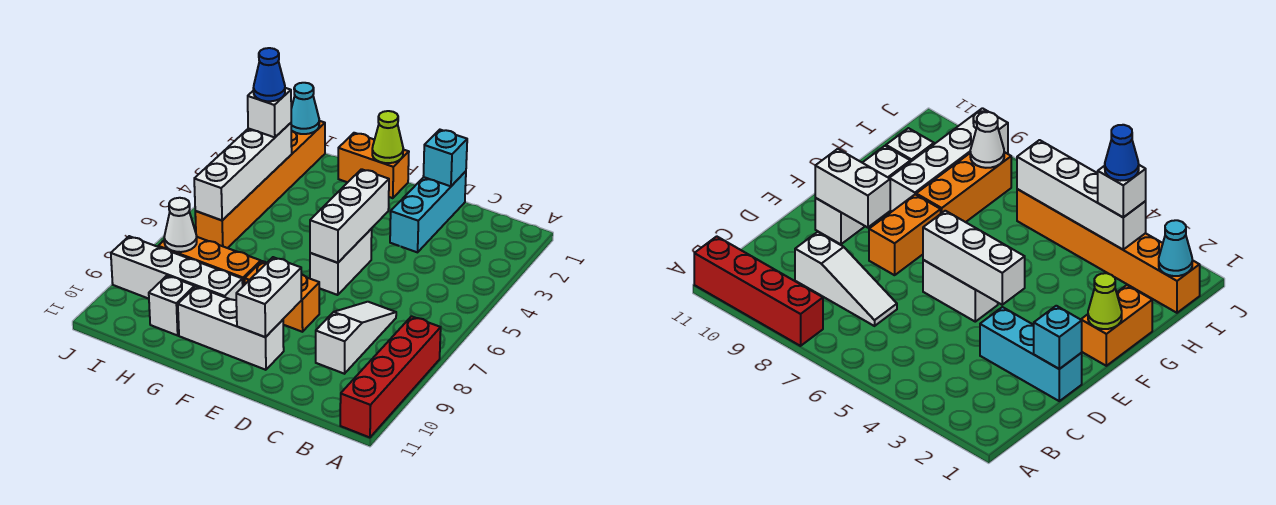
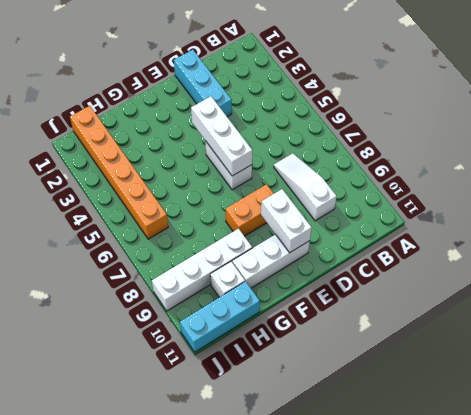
cyan 1x3 brick [180,281,260,352] -> none
none -> red 1x4 brick [340,316,441,438]
none -> orange 1x2 brick [338,133,409,198]
none -> orange 1x3 brick [158,237,261,286]

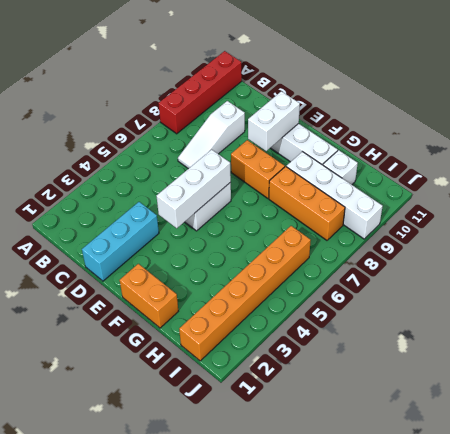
none -> cyan 1x1 brick [423,130,467,186]
none -> lime 1x1 cone [372,111,403,163]
none -> cyan 1x1 cone [291,83,319,134]

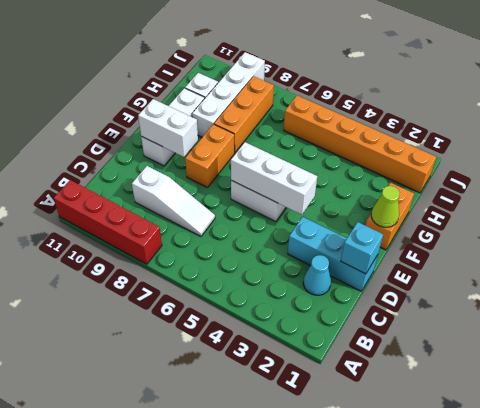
cyan 1x1 cone [303,255,331,295] -> cyan 1x1 cone moved to [291,83,319,134]
none -> white 1x4 brick [194,123,292,220]
none -> white 1x1 cone [164,198,197,252]
none -> white 1x1 brick [248,88,291,137]

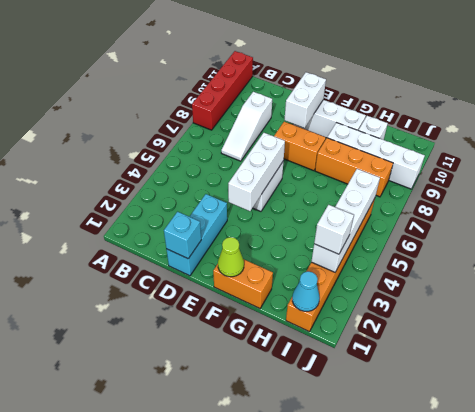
none -> white 1x1 cone [164,198,197,252]
none -> blue 1x1 cone [253,48,285,101]

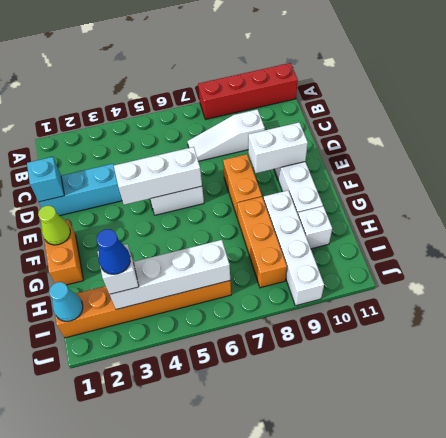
none -> white 1x1 cone [164,198,197,252]

